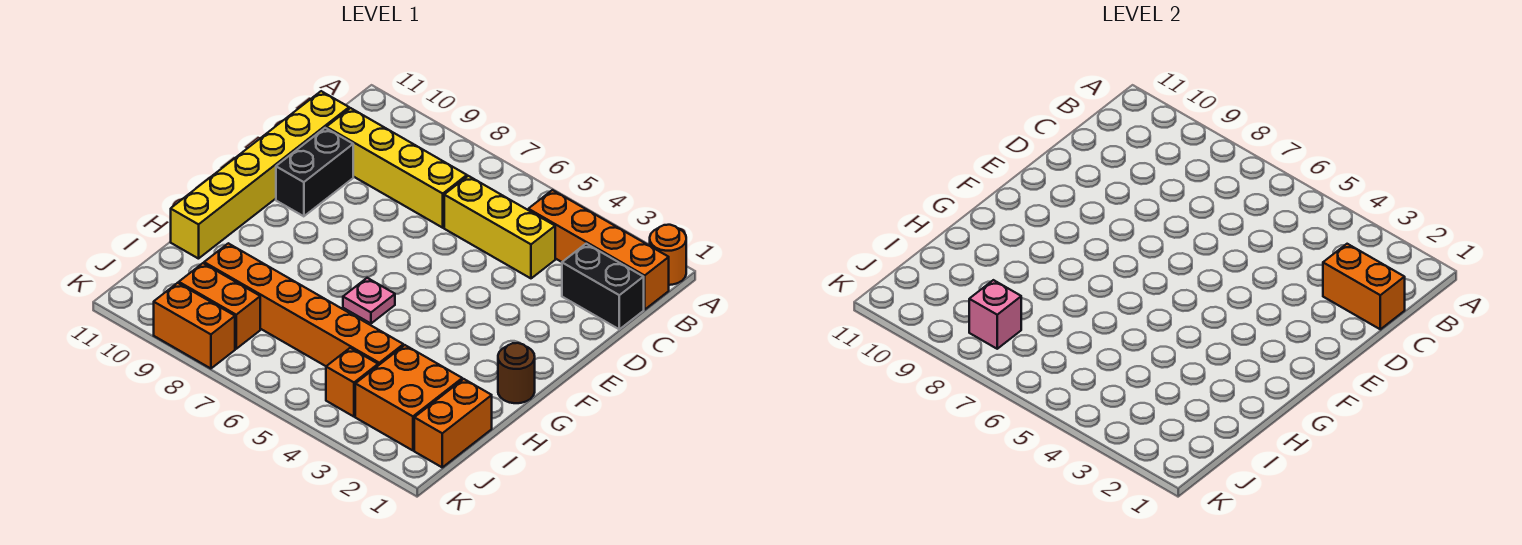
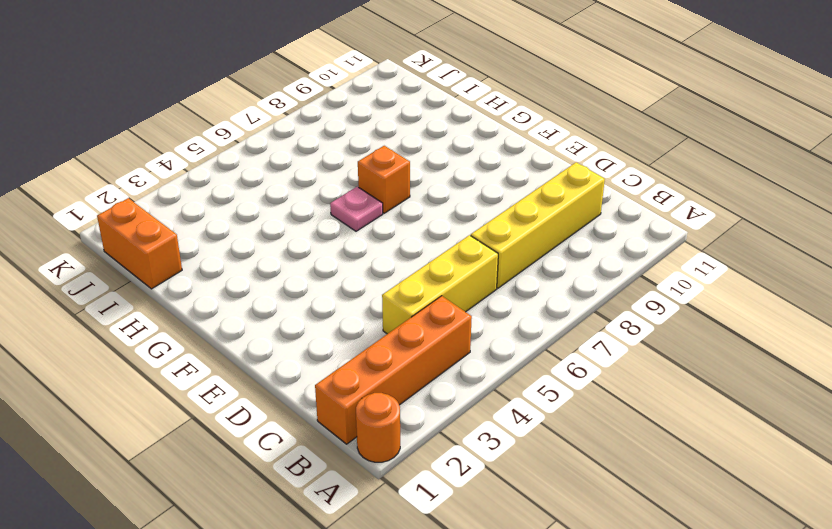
orange 1x1 brick [358,146,410,213] -> orange 1x1 brick moved to [326,348,378,417]
none -> black 1x2 brick [562,244,644,329]
none -> yellow 1x6 brick [171,91,349,259]
none -> black 1x2 brick [276,128,353,216]

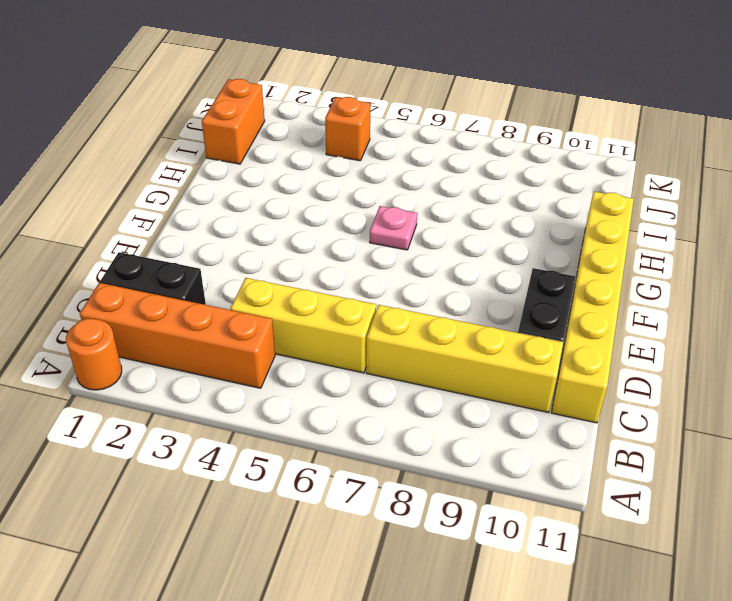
none -> brown 1x1 round brick [498,343,535,403]
none -> orange 2x2 brick [355,345,462,450]
none -> orange 1x6 brick [204,243,403,366]

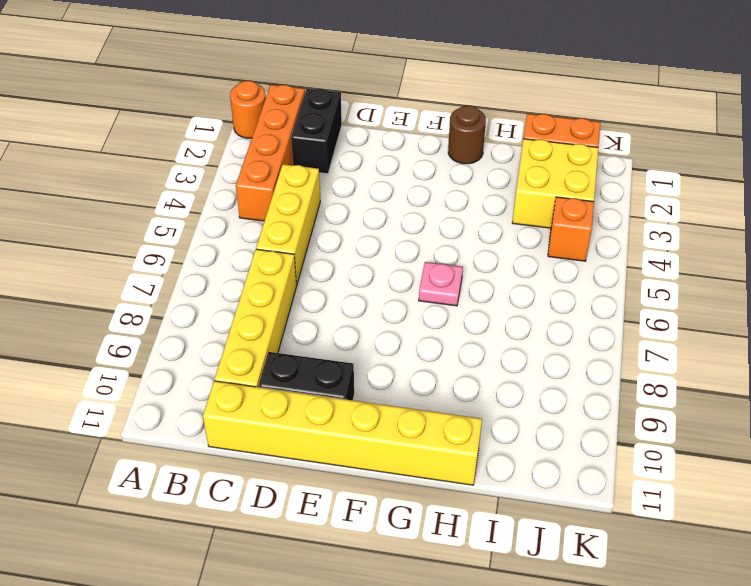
yellow 2x2 brick [512,139,598,228] -> orange 2x2 brick [355,345,462,450]
none -> orange 1x6 brick [204,243,403,366]
none -> orange 1x2 brick [179,263,260,349]
none -> orange 1x2 brick [154,283,235,369]

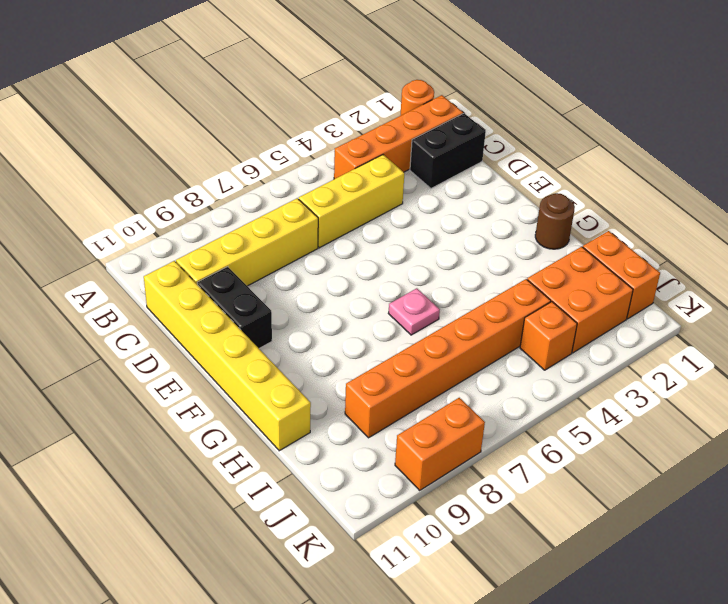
none -> orange 1x2 brick [179,263,260,349]
none -> orange 1x2 brick [1323,244,1405,329]
none -> pink 1x1 brick [969,280,1021,349]

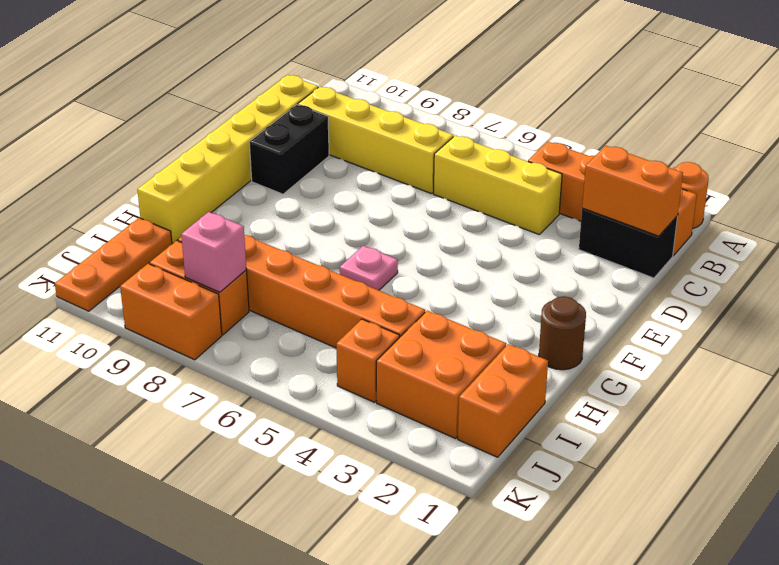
orange 1x3 plate [55,218,172,311] -> none

